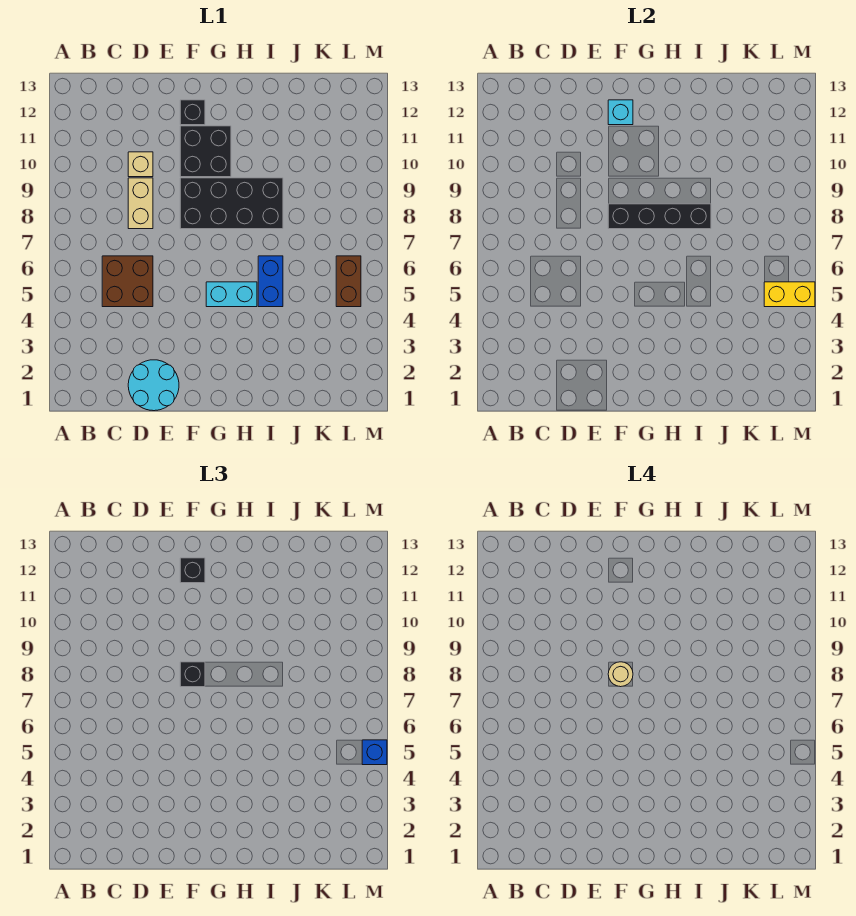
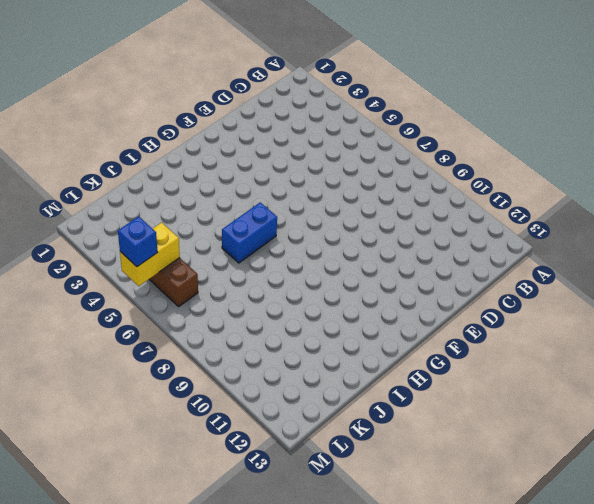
blue 1x2 brick [222,202,277,263] -> blue 1x2 brick turned to [258,256,283,307]
none -> brown 2x2 brick [102,256,153,307]
none -> cyan 2x2 round brick [128,360,179,411]
none -> tan 1x2 brick [128,178,153,229]

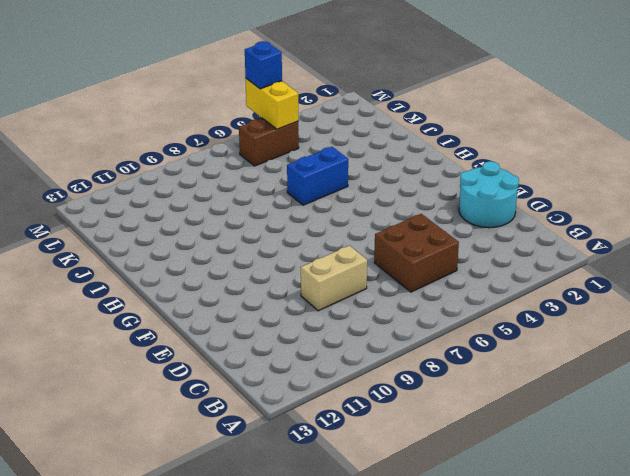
none -> tan 1x1 brick [128,152,153,177]
none -> black 2x4 brick [180,178,283,229]
none -> black 2x2 brick [180,126,231,177]

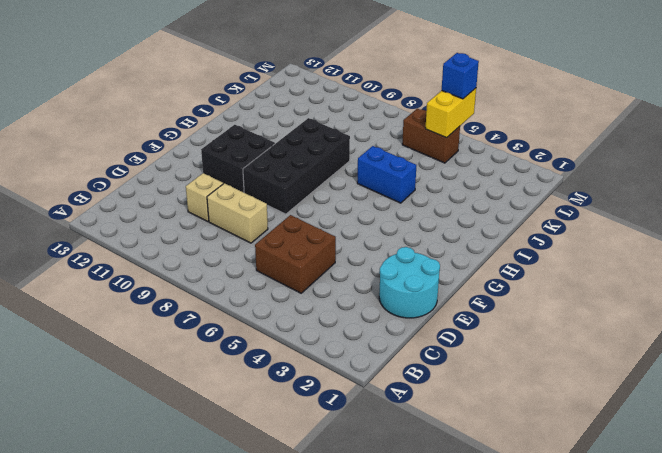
none -> black 1x1 brick [180,100,205,125]
none -> cyan 1x2 brick [206,282,257,307]
none -> black 1x4 brick [608,204,711,229]

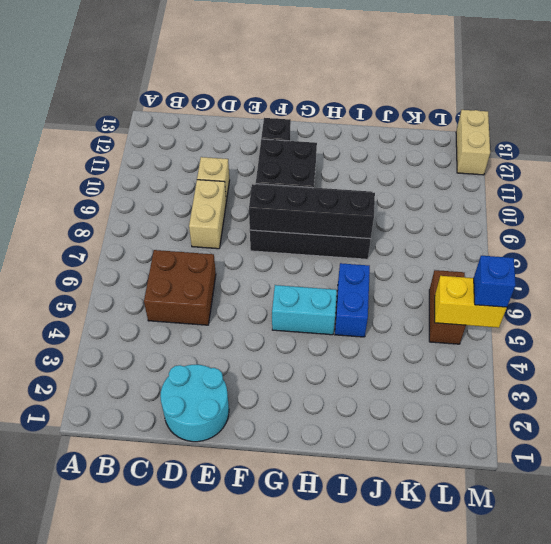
tan 1x2 brick [456,110,490,175] -> none
none -> cyan 1x1 brick [608,100,633,125]
none -> black 1x1 brick [180,662,205,687]
none -> black 1x1 brick [180,558,205,583]

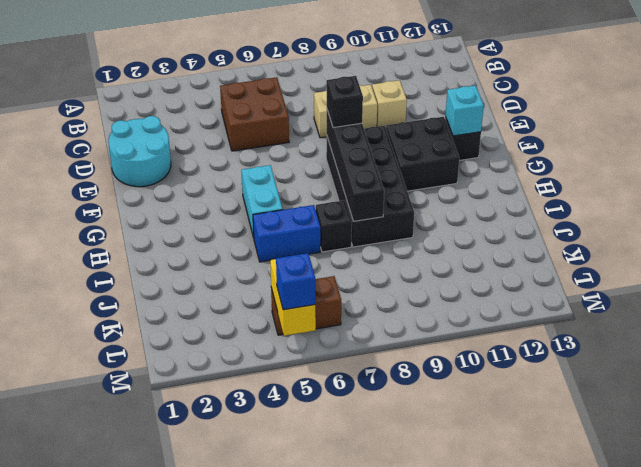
black 1x1 brick [316,200,352,252] -> black 1x1 brick moved to [180,558,205,583]
none -> tan 1x1 round brick [608,662,633,687]

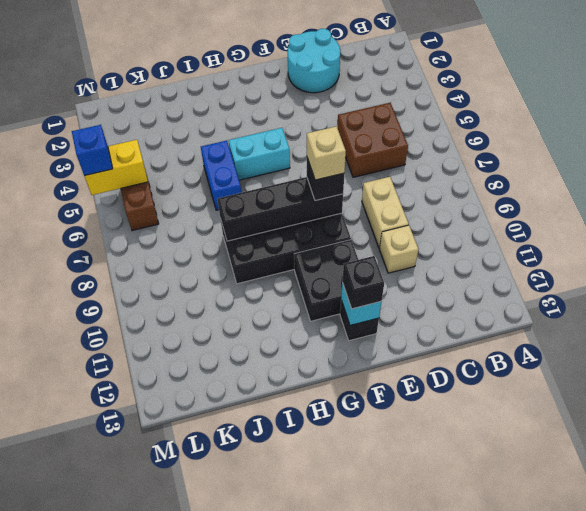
tan 1x1 brick [307,126,346,180] -> tan 1x1 round brick [608,662,633,687]

